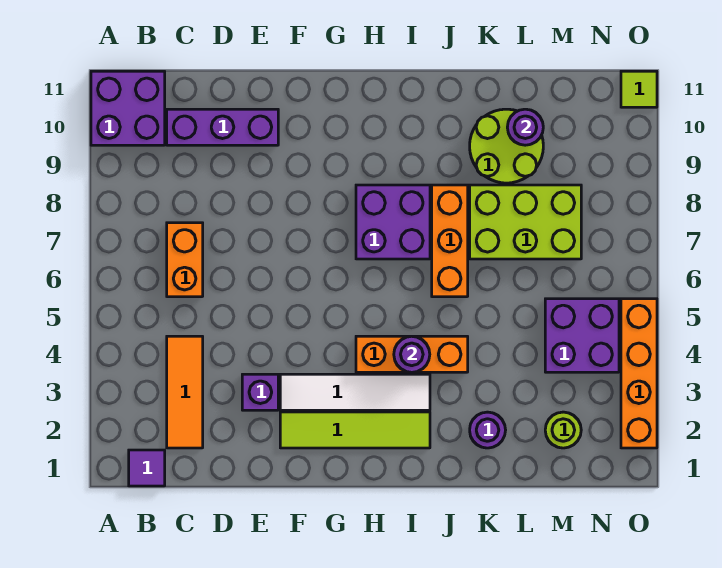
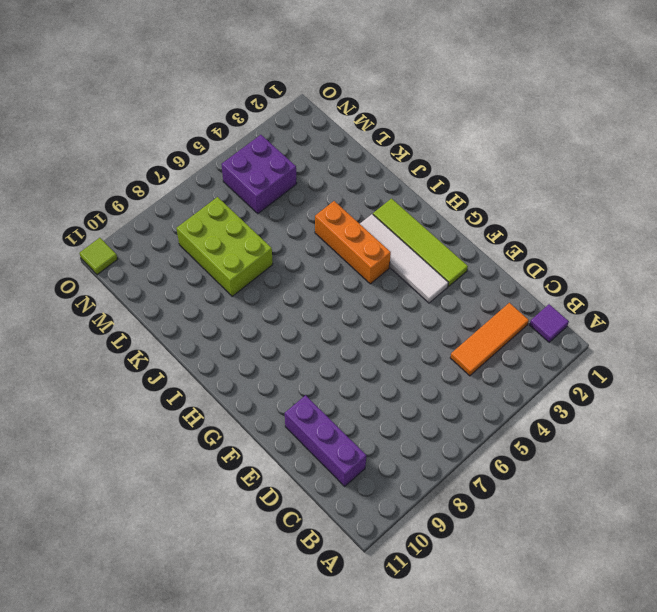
none -> purple 2x2 brick [91,71,165,145]
none -> orange 1x2 brick [167,223,203,297]
none -> purple 1x1 brick [242,374,278,410]

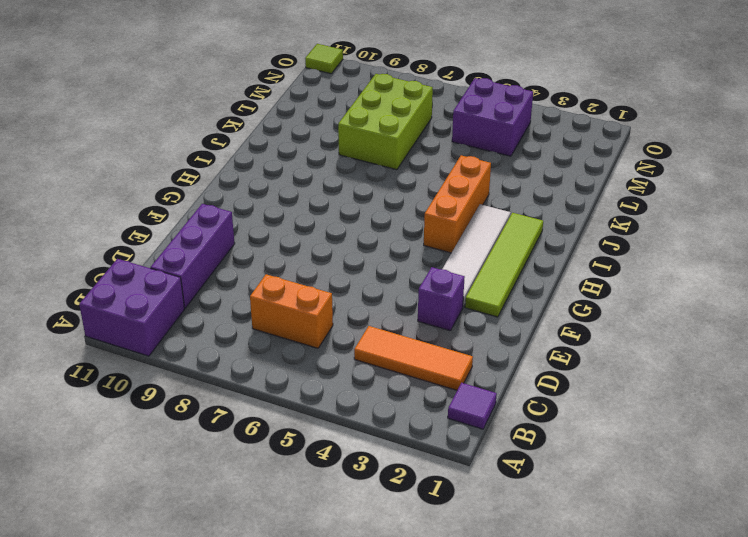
none -> purple 2x2 brick [356,185,430,259]
none -> orange 1x3 brick [432,185,468,297]
none -> purple 1x1 round brick [470,412,506,448]

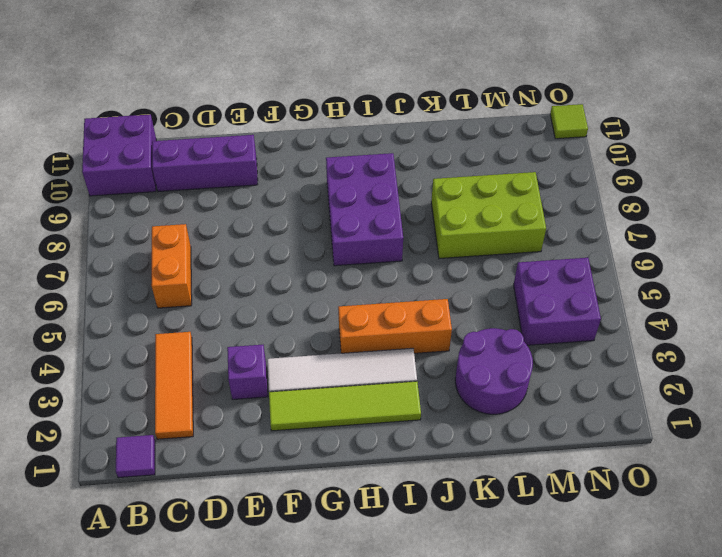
purple 2x3 brick [326,153,403,266] -> purple 2x2 brick [356,185,430,259]
purple 2x2 round brick [455,328,533,414] -> purple 1x1 round brick [470,412,506,448]
none -> orange 1x3 brick [432,185,468,297]
none -> lime 2x2 round brick [470,109,543,183]
none -> lime 1x1 round brick [545,412,581,448]

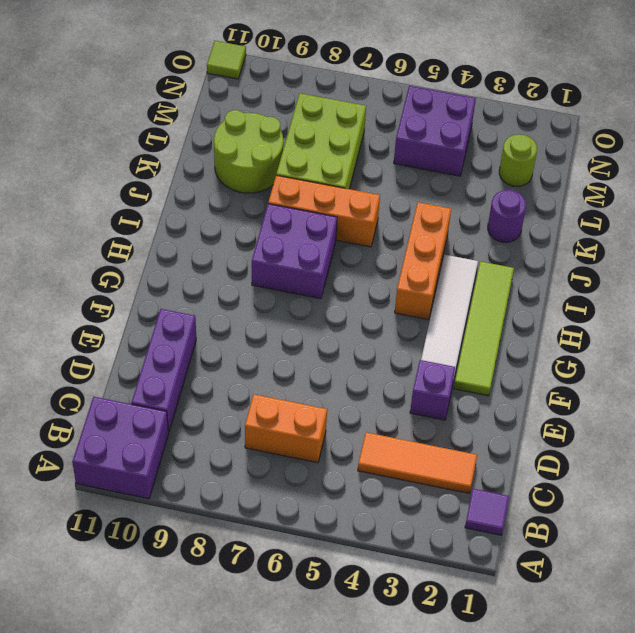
none -> orange 1x4 brick [621,299,657,448]
none -> purple 1x1 round brick [394,336,430,372]
none -> purple 1x1 round brick [507,109,543,145]

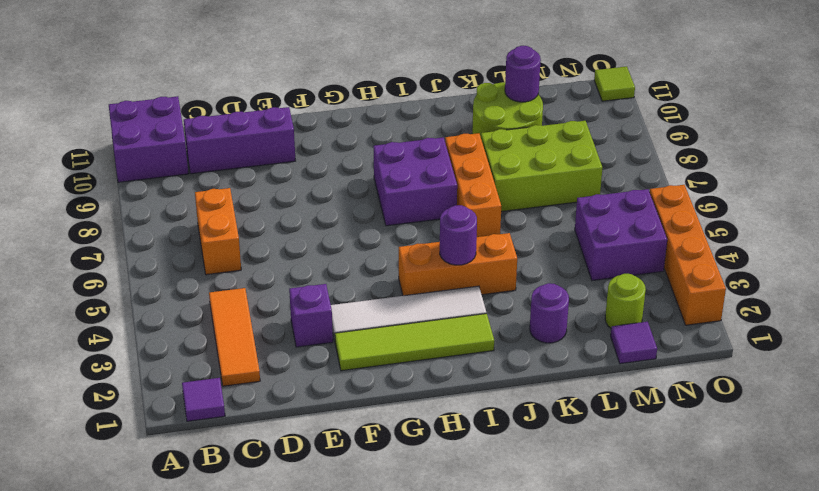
purple 1x1 tile [611,322,657,364] -> none

